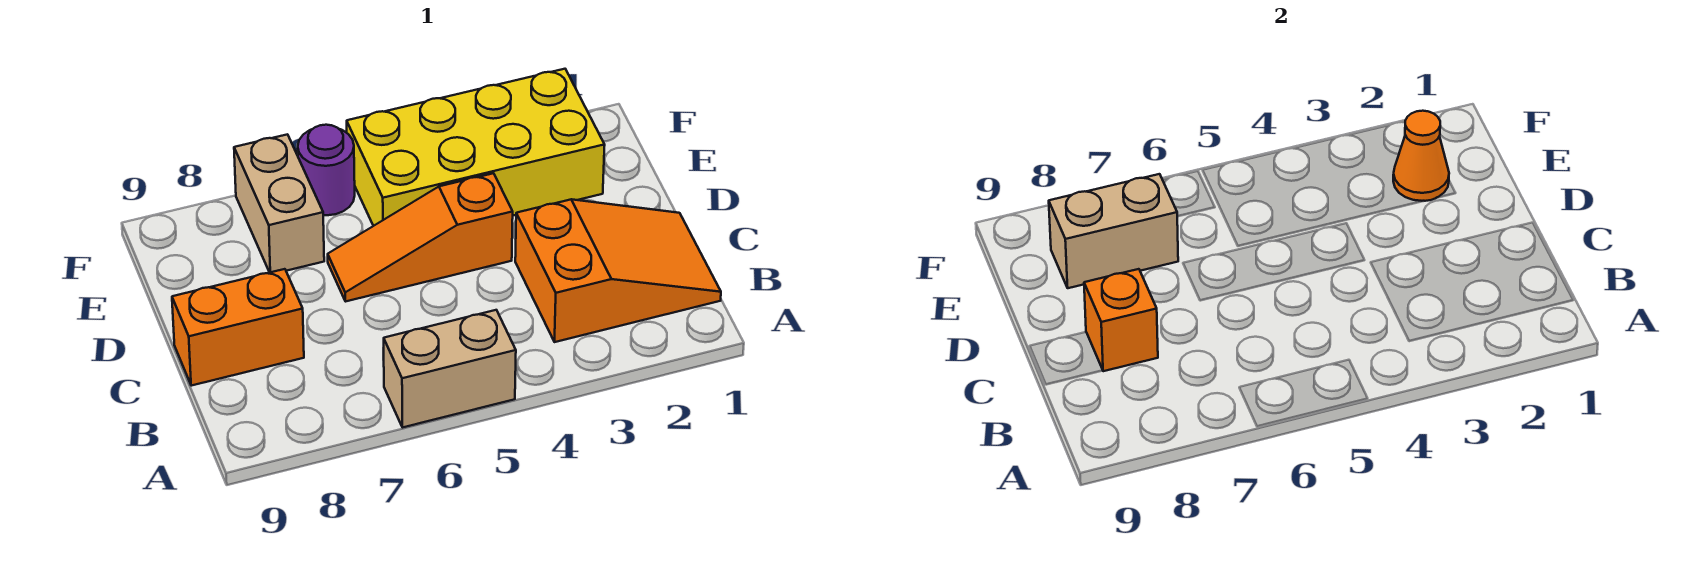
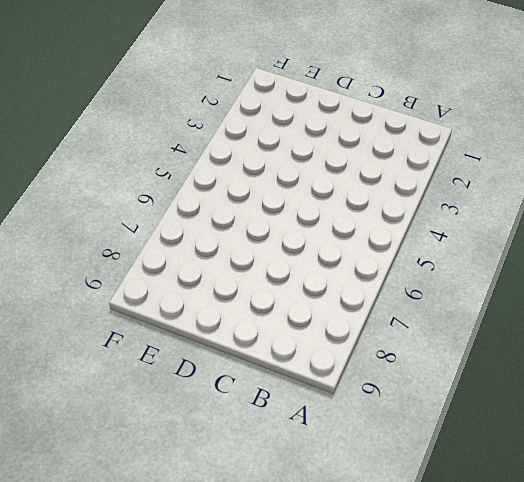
none -> tan 1x2 brick [383,310,516,427]
none -> orange 2x3 slope [515,199,721,342]

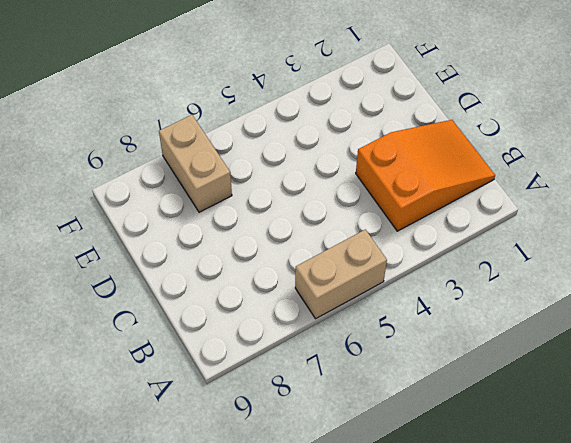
none -> orange 1x2 brick [172,269,304,386]
none -> orange 1x3 slope [328,173,513,301]

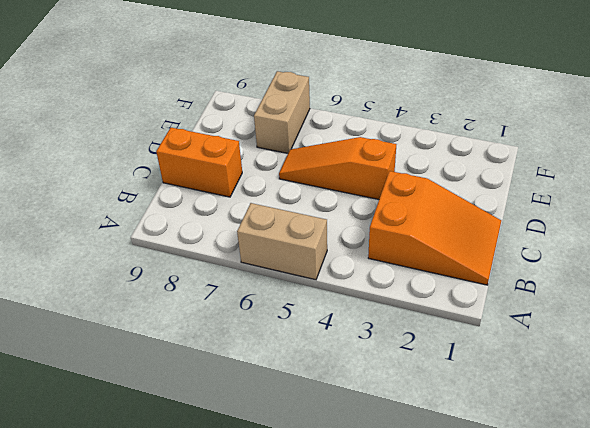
none -> yellow 2x4 brick [347,69,605,226]
none -> purple 1x1 round brick [298,125,355,215]

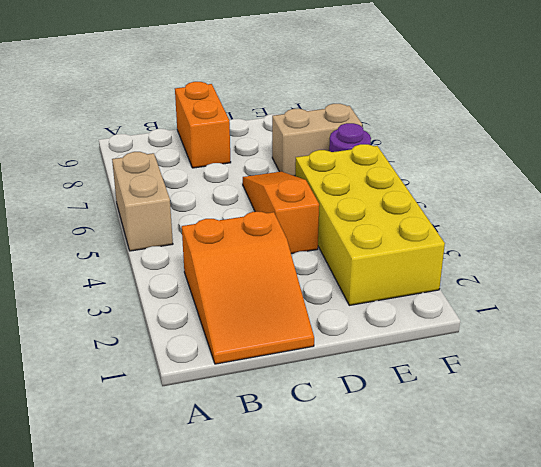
none -> orange 1x1 brick [1084,269,1158,371]
none -> orange 1x1 cone [1393,111,1449,201]

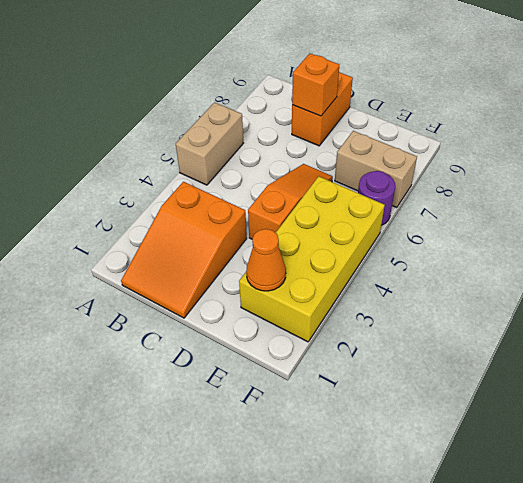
none -> tan 1x2 brick [1049,174,1178,288]

